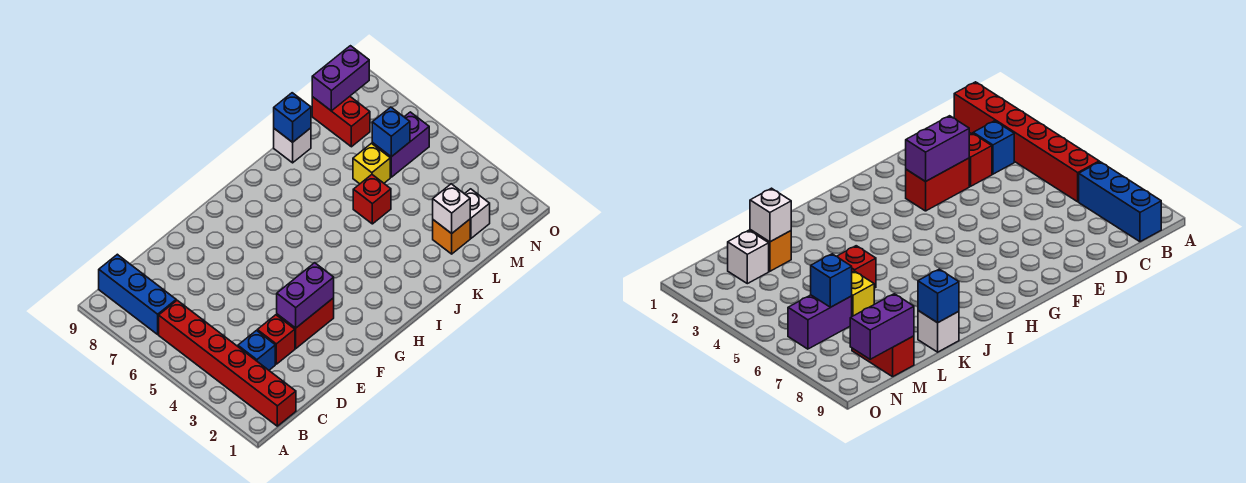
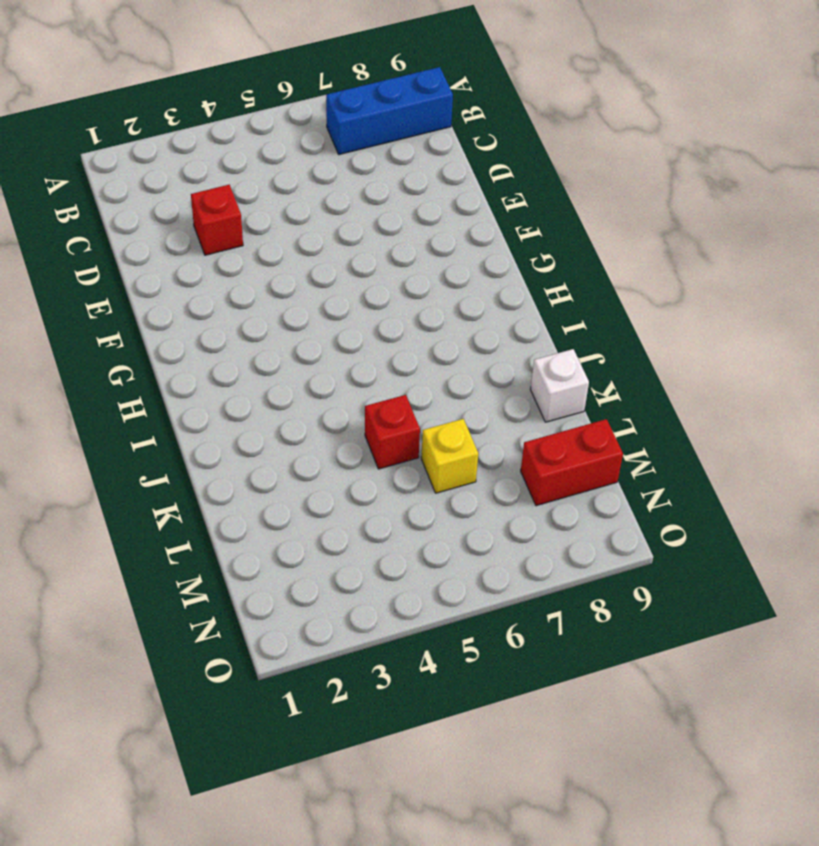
none -> red 1x6 brick [159,300,296,426]
none -> blue 1x1 brick [238,331,275,370]
none -> red 1x2 brick [277,298,334,348]

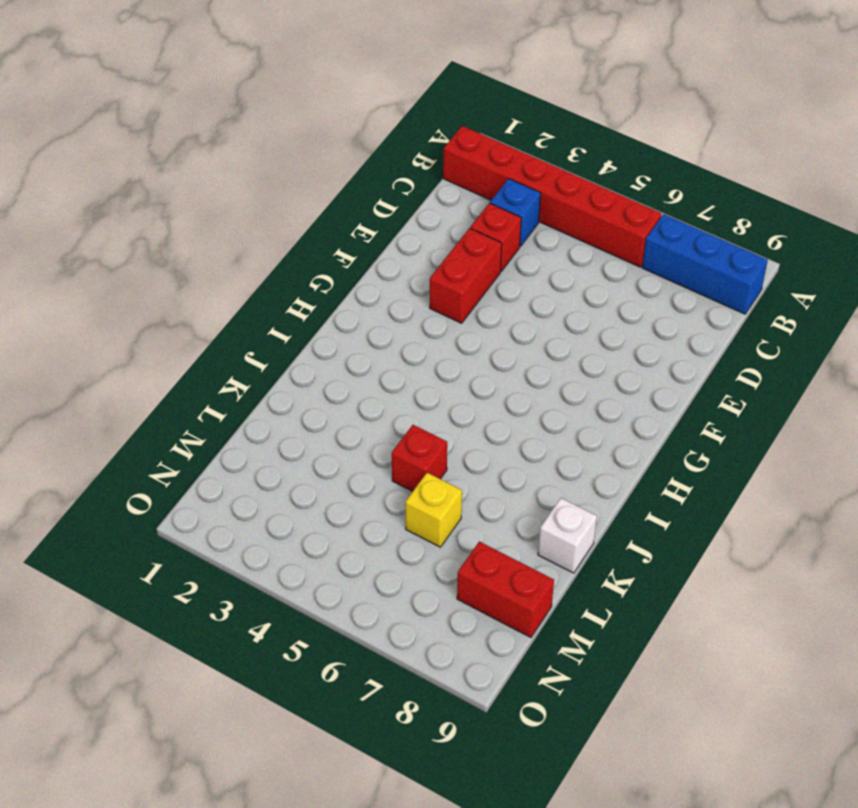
none -> orange 1x1 brick [433,219,470,254]
none -> white 1x1 brick [465,189,490,238]
none -> purple 1x2 brick [372,112,429,177]

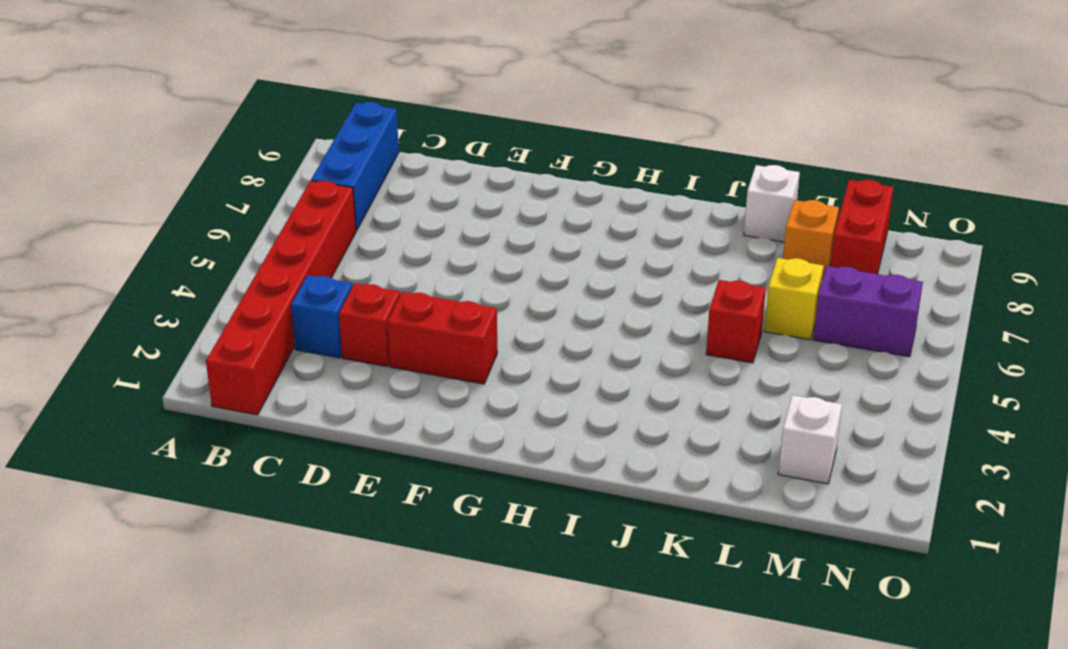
orange 1x1 brick [783,200,839,278] -> orange 1x1 brick moved to [433,219,470,254]
none -> purple 1x2 brick [277,263,334,328]
none -> blue 1x1 brick [274,93,311,142]
none -> white 1x1 brick [433,184,470,233]

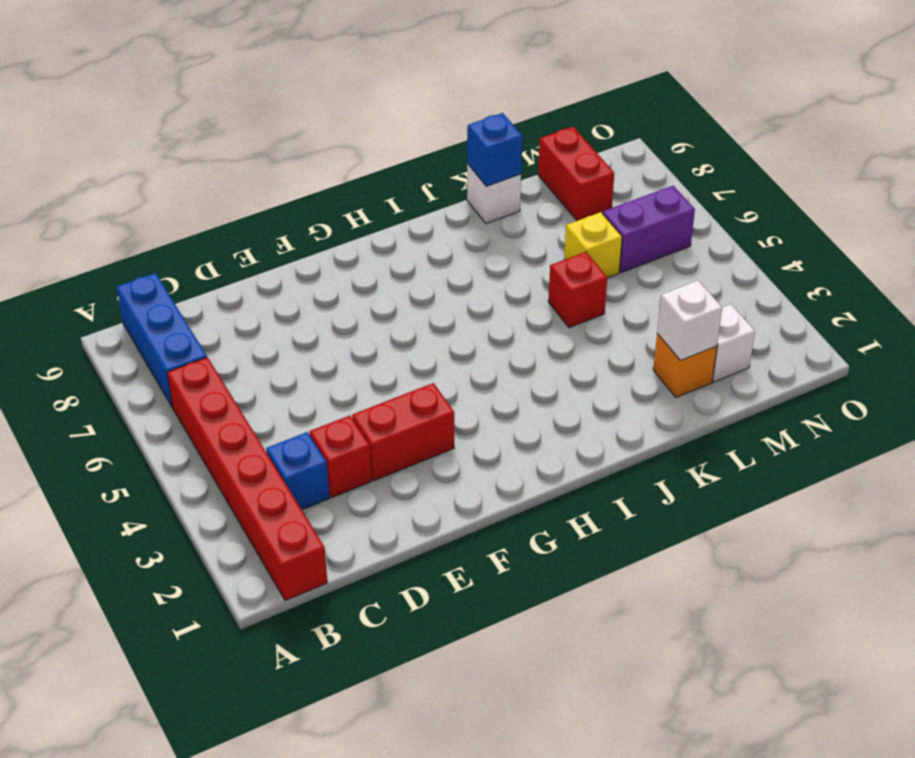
none -> purple 1x2 brick [277,263,334,328]
none -> blue 1x1 brick [372,107,410,157]
none -> purple 1x2 brick [312,46,369,111]

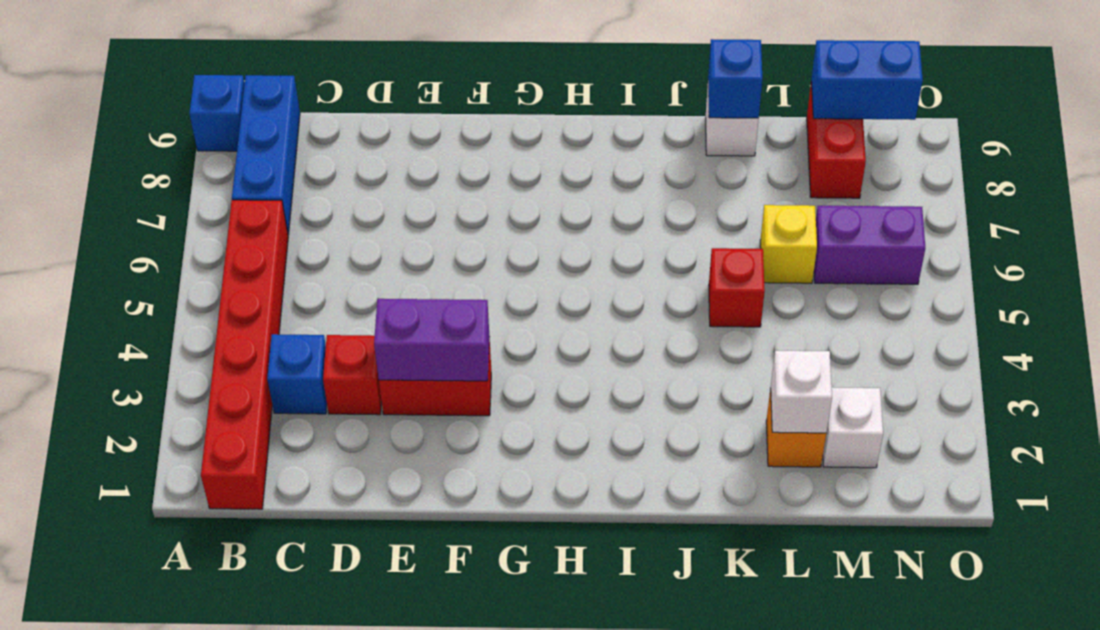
blue 1x1 brick [189,75,244,151] -> blue 1x1 brick moved to [372,107,410,157]
blue 1x2 brick [811,40,923,120] -> purple 1x2 brick [312,46,369,111]

